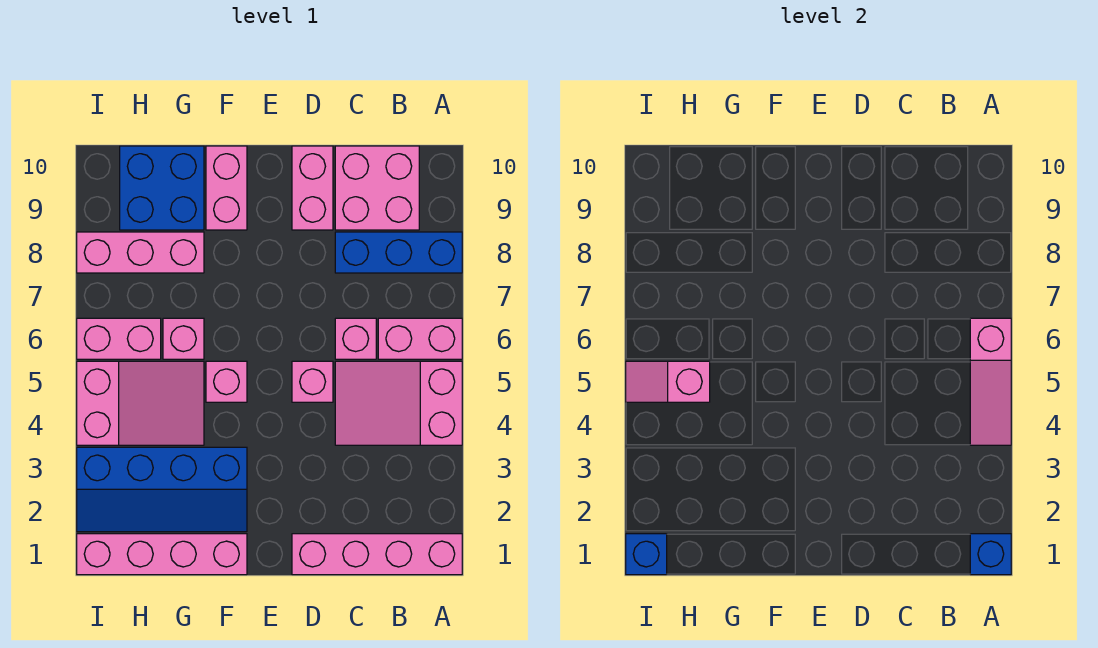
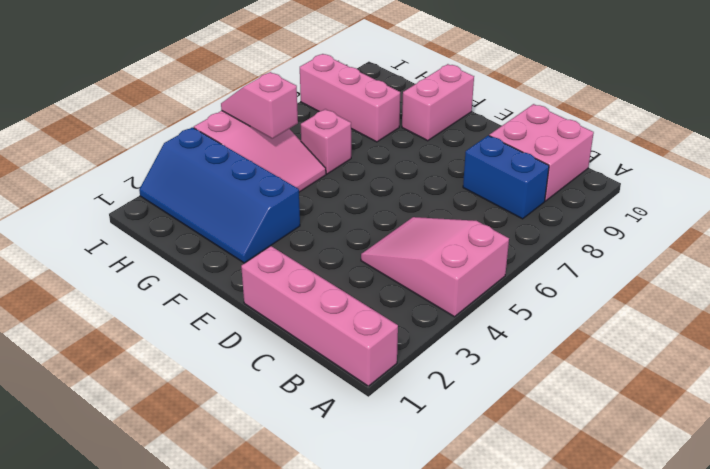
blue 1x2 brick [463,135,549,219] -> blue 1x3 brick [335,232,462,273]
none -> pink 1x2 brick [378,318,462,359]
none -> pink 1x1 brick [335,318,376,359]
none -> pink 1x1 brick [292,361,333,402]

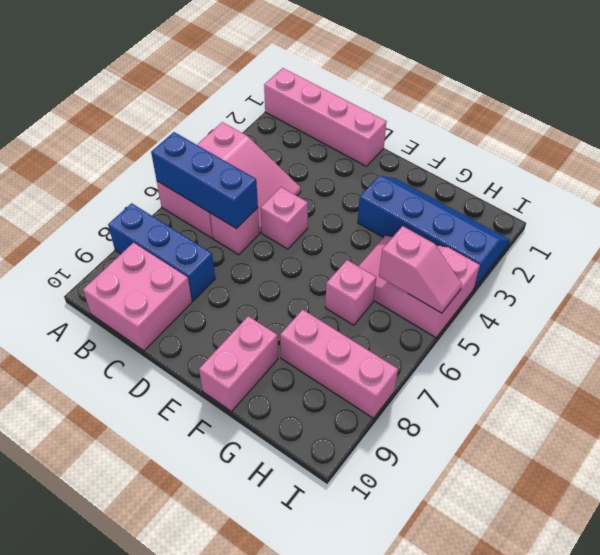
blue 1x3 brick [151,132,258,228] -> pink 1x3 slope [970,318,1011,445]
none -> pink 1x2 brick [292,146,333,230]
none -> pink 1x4 brick [77,534,247,575]
none -> pink 1x1 brick [206,361,247,402]

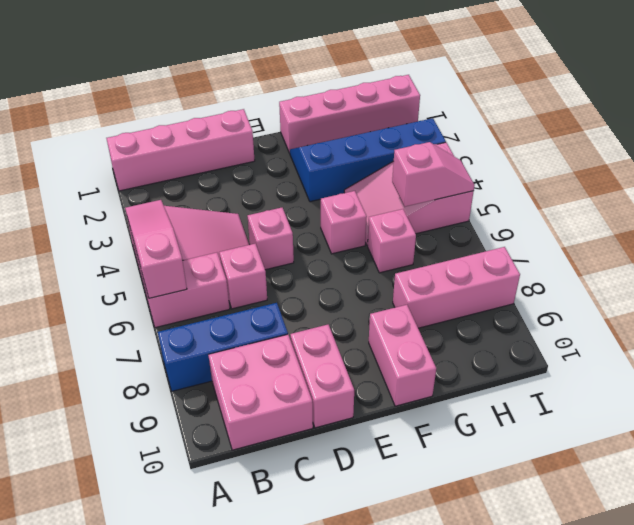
none -> blue 2x2 brick [120,146,204,230]
none -> pink 1x2 brick [77,318,161,359]
none -> blue 1x1 brick [970,534,1011,575]

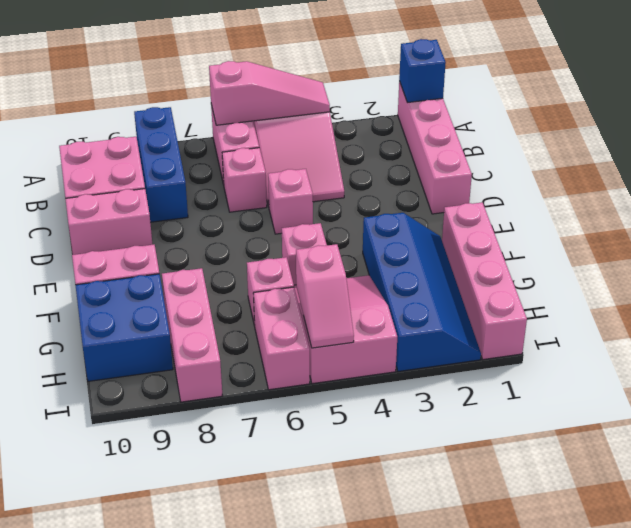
none -> blue 1x1 brick [626,534,667,575]

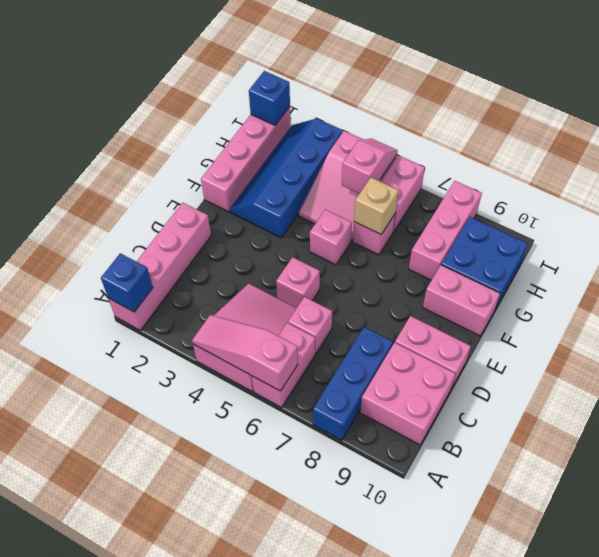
tan 1x1 brick [354,178,399,234] -> none

